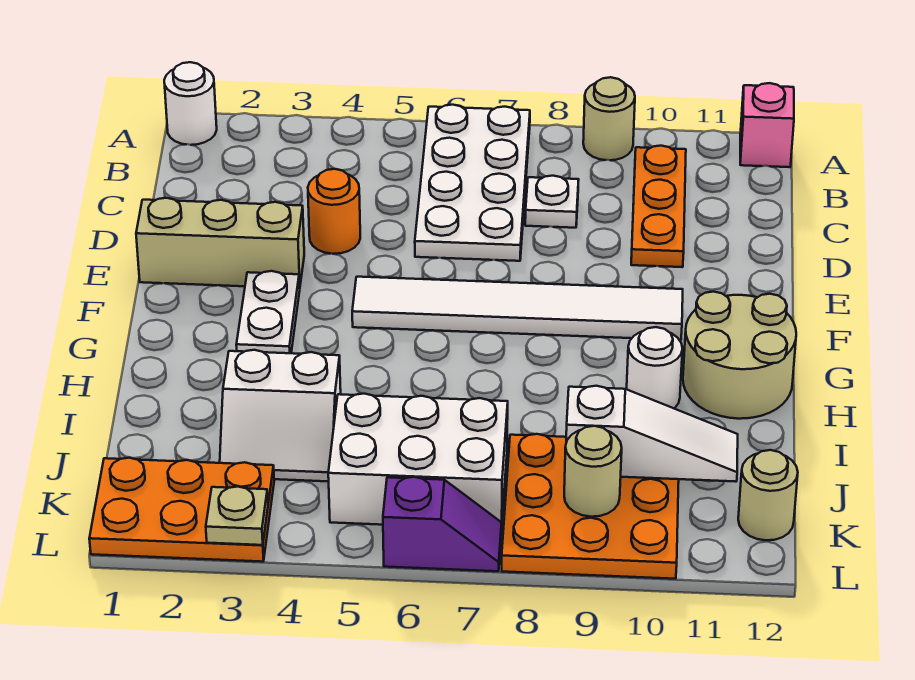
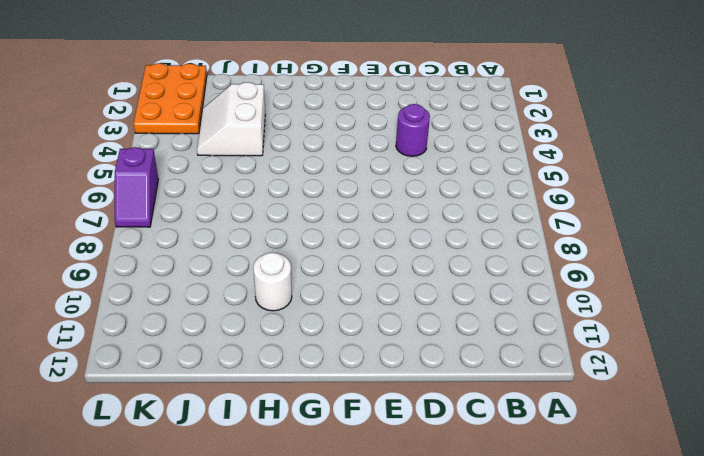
purple 1x1 round brick [396,104,430,156] -> orange 1x1 round brick [308,169,360,254]
none -> white 1x1 round brick [164,62,217,145]
none -> white 2x4 plate [415,105,530,261]
none -> tan 1x1 round brick [583,77,635,160]

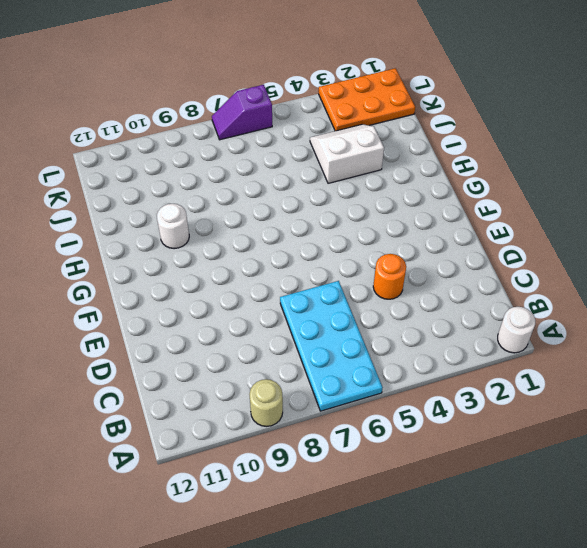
cyan 2x4 plate [280,281,383,411] -> white 2x4 plate [415,105,530,261]
none -> pink 1x1 brick [740,83,794,167]
none -> orange 1x3 plate [631,146,686,267]
none -> white 1x1 plate [525,176,579,228]

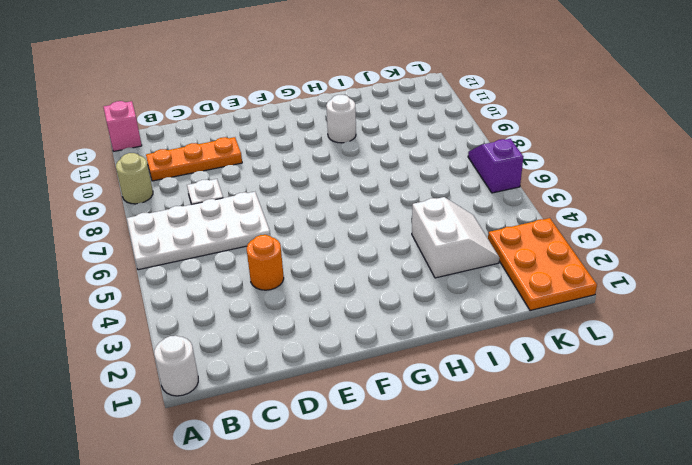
none -> tan 1x3 brick [136,198,304,286]
none -> white 1x2 plate [236,271,300,353]
none -> white 1x6 tile [352,277,683,340]

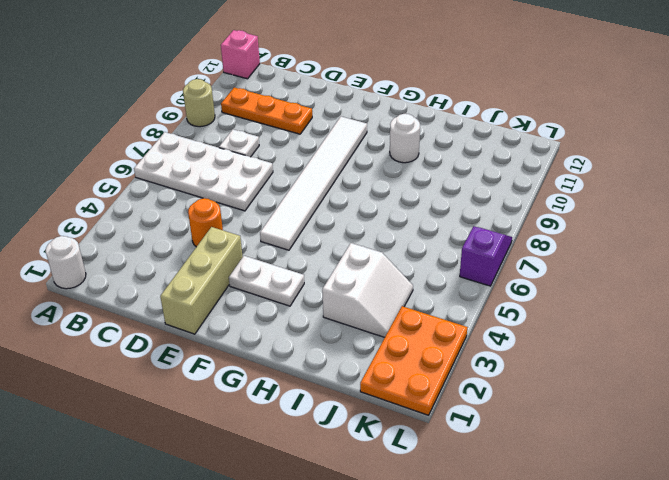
none -> tan 2x2 round brick [683,292,796,419]
none -> white 2x3 brick [328,394,508,525]
none -> orange 3x3 plate [502,434,679,579]

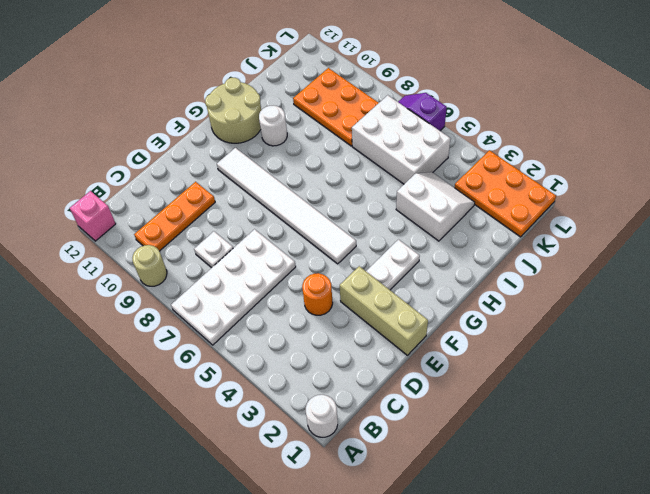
orange 2x3 plate [293,68,378,146] -> orange 3x3 plate [502,434,679,579]
none -> tan 1x1 round brick [738,450,798,540]
none -> white 1x3 slope [566,386,738,482]
none -> tan 1x1 round brick [564,426,622,517]

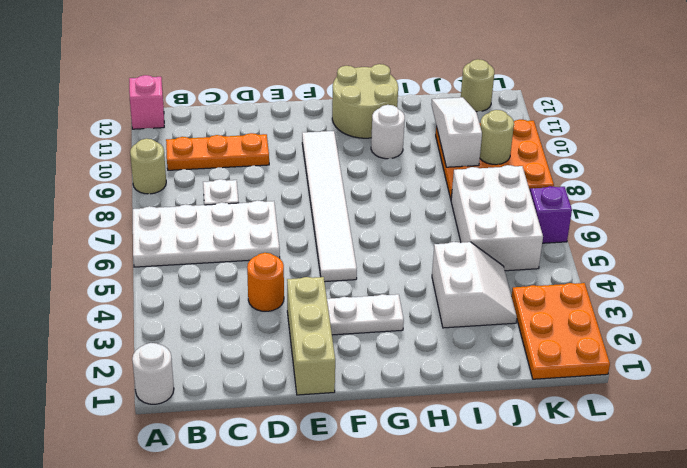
none -> tan 1x1 plate [206,487,268,545]

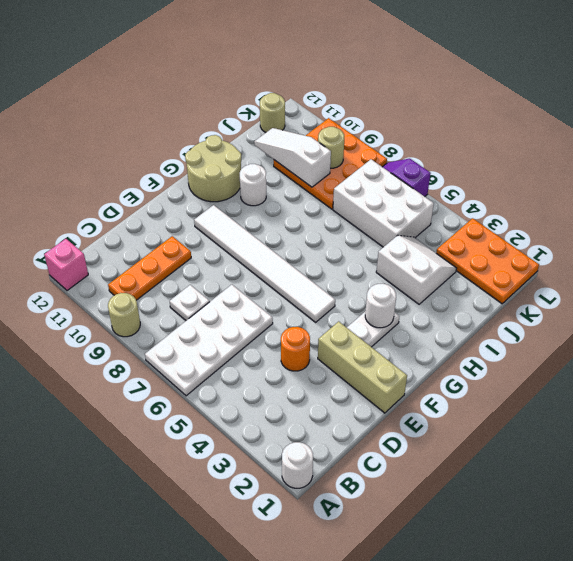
white 1x1 round brick [365,284,396,328] -> none
none -> tan 1x1 plate [206,487,268,545]

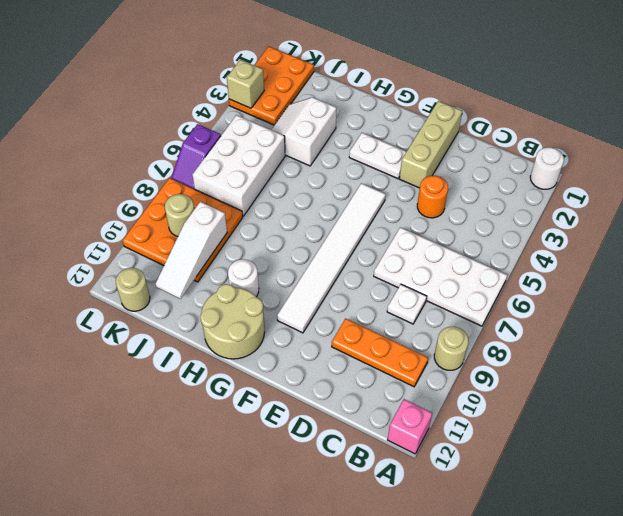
tan 1x1 brick [227,60,264,108] -> tan 1x1 plate [206,487,268,545]

